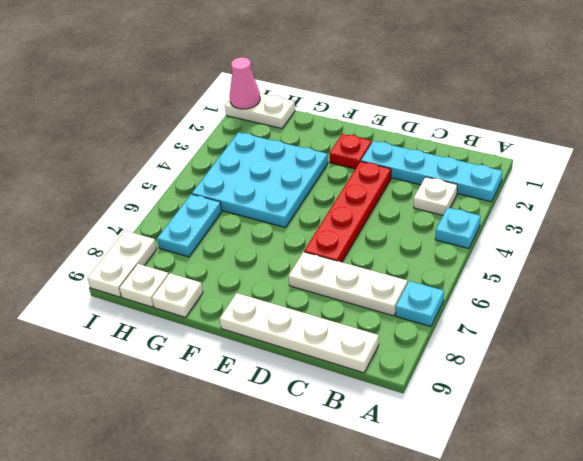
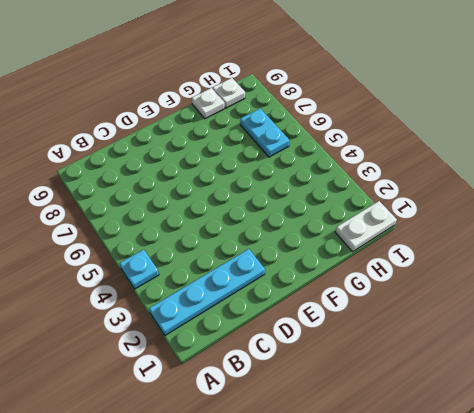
none -> cyan 1x1 plate [396,281,444,327]
none -> white 1x1 plate [414,177,457,215]
none -> white 1x3 plate [288,252,407,316]

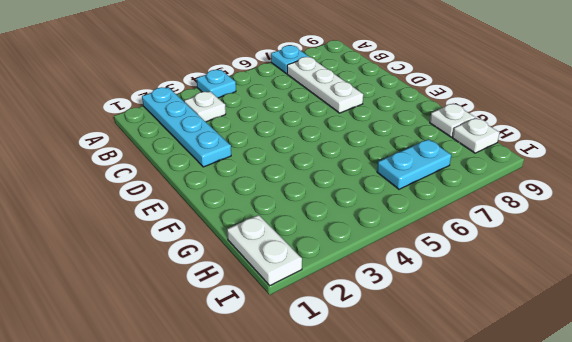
none -> white 1x4 plate [220,293,379,373]
none -> red 1x4 plate [304,161,391,262]
none -> red 1x1 plate [329,134,372,169]

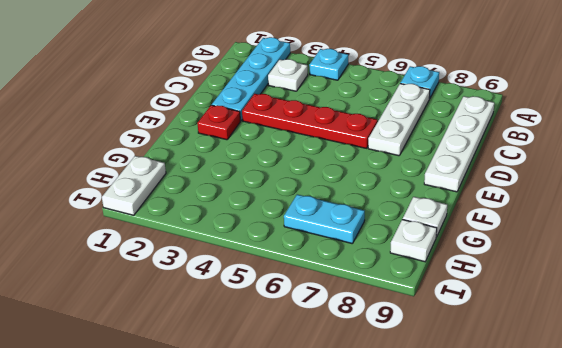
none -> cyan 3x3 plate [192,132,328,228]
none -> white 1x2 plate [88,231,157,297]
none -> pink 1x1 cone [230,57,260,109]

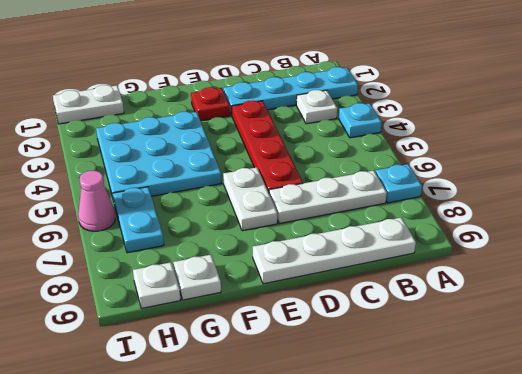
white 1x2 plate [223,167,277,231] -> white 1x2 plate moved to [88,231,157,297]
pink 1x1 cone [78,171,115,231] -> pink 1x1 cone moved to [230,57,260,109]

